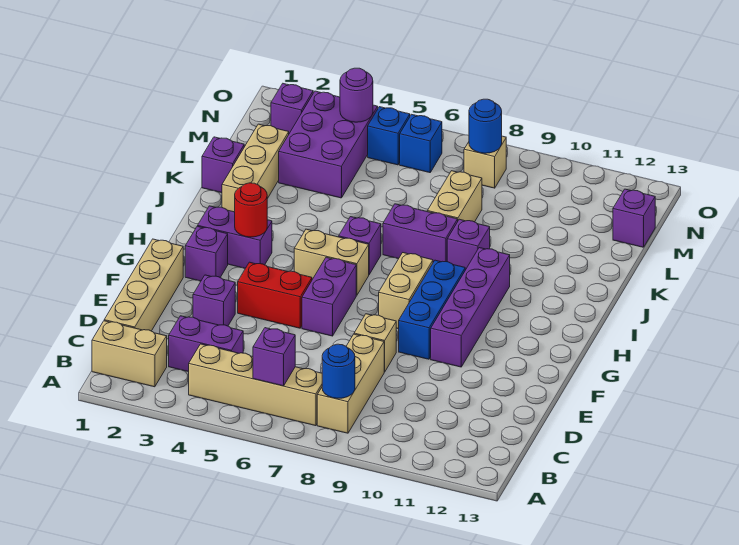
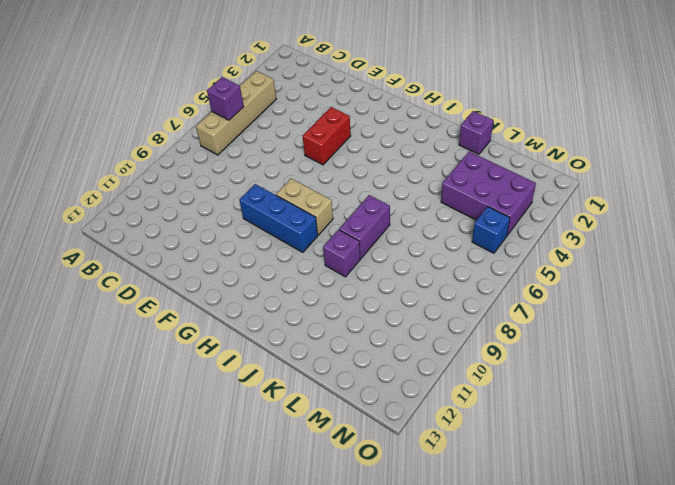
none -> tan 1x2 brick [92,321,167,387]
none -> tan 1x3 brick [317,334,384,433]
none -> tan 1x4 brick [104,239,183,331]
none -> purple 1x2 brick [169,316,243,372]

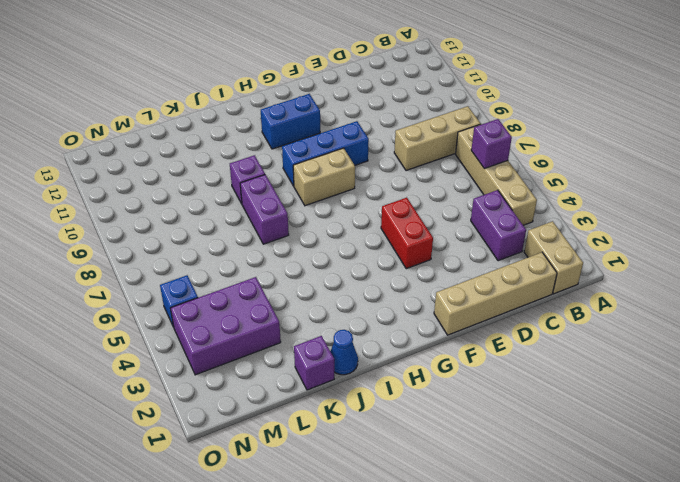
blue 1x2 brick [261,94,320,149] -> none
blue 1x1 cone [330,330,358,375] -> none
none -> purple 1x1 brick [193,275,235,326]
none -> tan 1x1 brick [354,314,396,372]
none -> purple 1x2 brick [302,257,356,336]
none -> purple 1x4 brick [431,248,510,367]

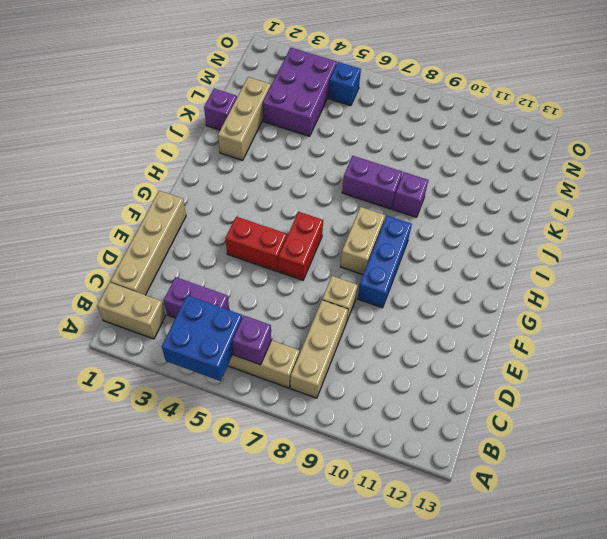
blue 2x2 brick [162,295,242,381] -> none
red 1x2 brick [278,212,323,280] -> purple 1x2 brick [302,257,356,336]
none -> purple 1x1 brick [193,275,235,326]
none -> purple 1x4 brick [431,248,510,367]
none -> purple 1x1 brick [185,226,228,281]
none -> purple 1x2 brick [198,206,272,268]

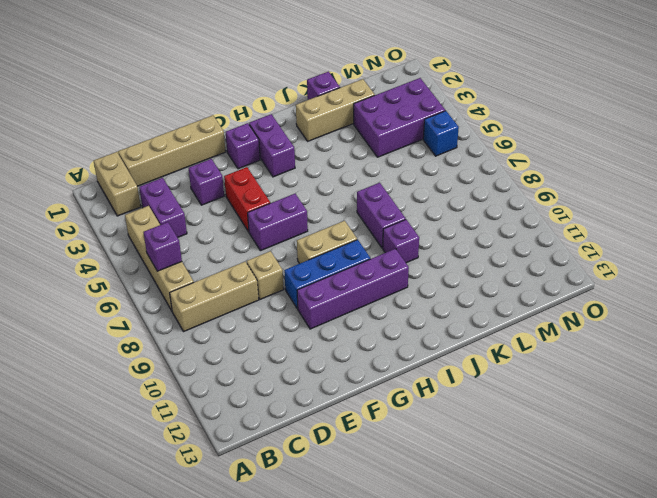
none -> tan 1x2 brick [294,229,369,295]
none -> purple 1x1 brick [339,217,381,274]
none -> tan 1x2 brick [427,171,482,222]
none -> purple 1x1 brick [613,189,655,247]

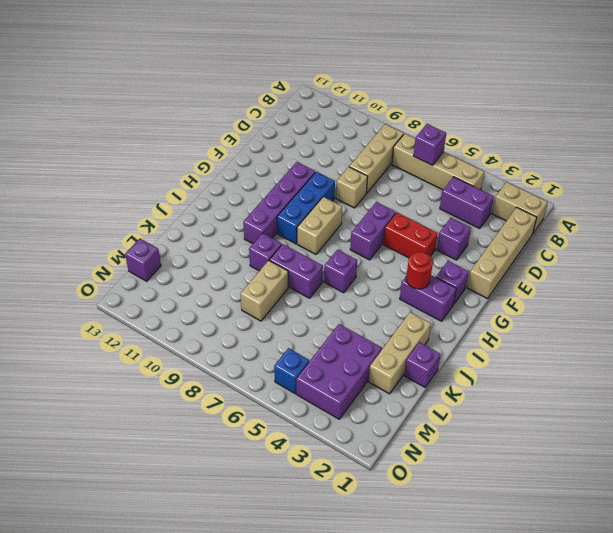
none -> tan 1x2 brick [294,229,369,295]
none -> purple 1x1 brick [271,84,313,133]
none -> blue 1x1 brick [400,114,442,173]
none -> tan 1x1 brick [464,136,506,188]

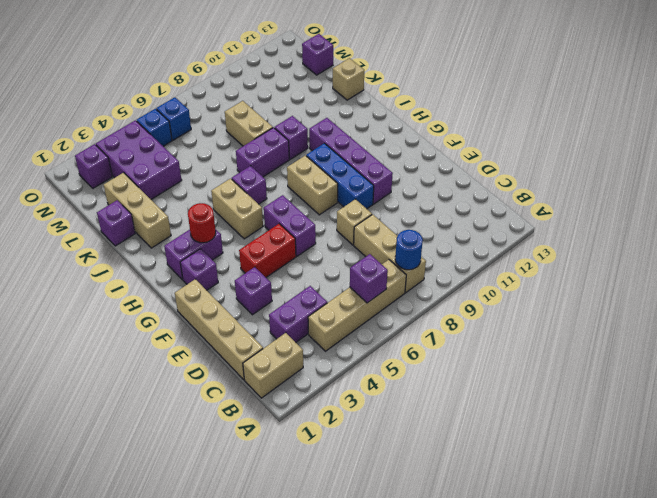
tan 1x2 brick [211,179,263,239] -> tan 1x2 brick turned to [294,229,369,295]
tan 1x1 brick [333,58,364,100] -> tan 1x1 brick moved to [464,136,506,188]
none -> purple 1x1 round brick [340,68,373,122]
none -> blue 1x1 round brick [469,99,502,153]

